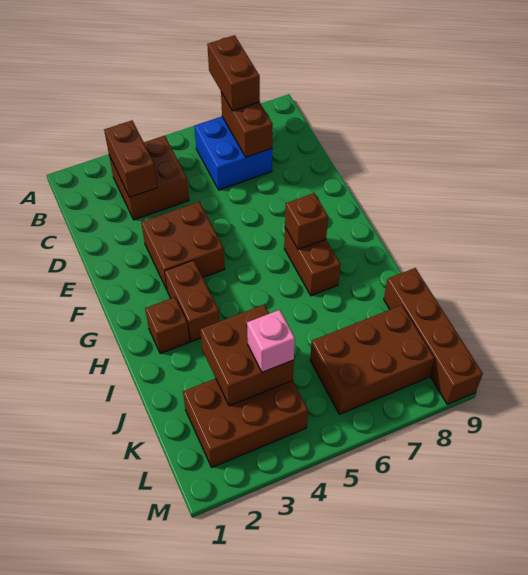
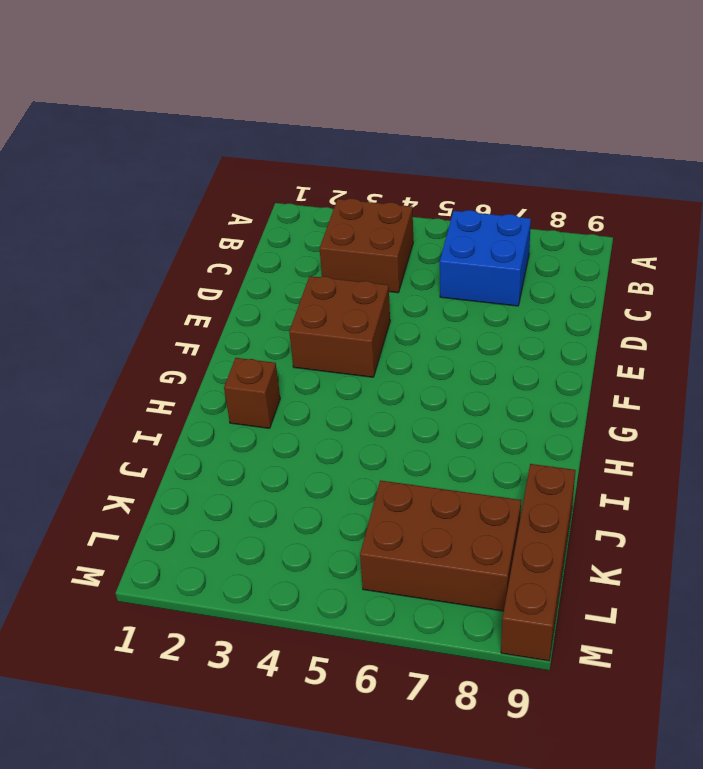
none -> brown 1x2 brick [165,260,220,342]
none -> brown 1x2 brick [284,228,341,296]
none -> brown 2x3 brick [183,379,308,467]

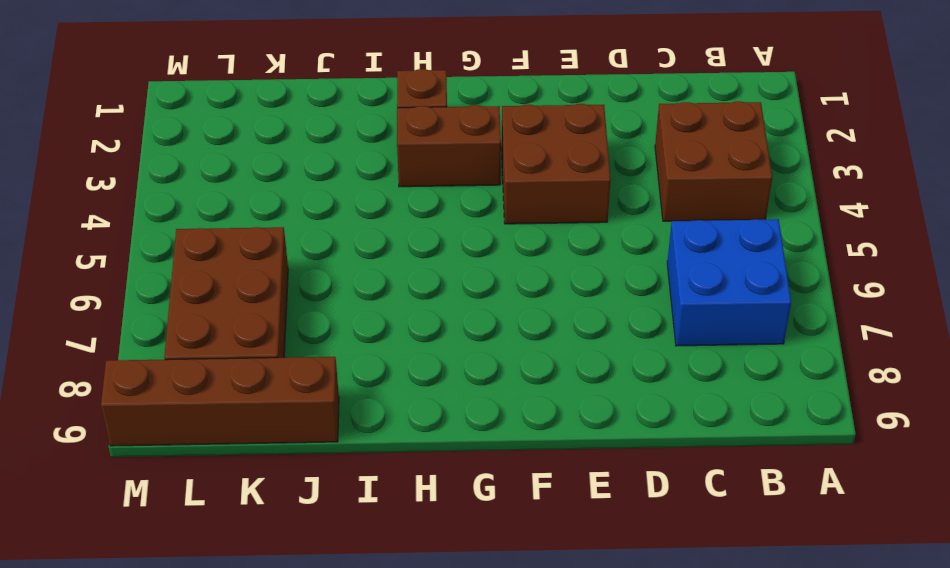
none -> brown 1x2 brick [284,228,341,296]
none -> brown 2x3 brick [183,379,308,467]
none -> brown 1x2 brick [104,121,158,197]

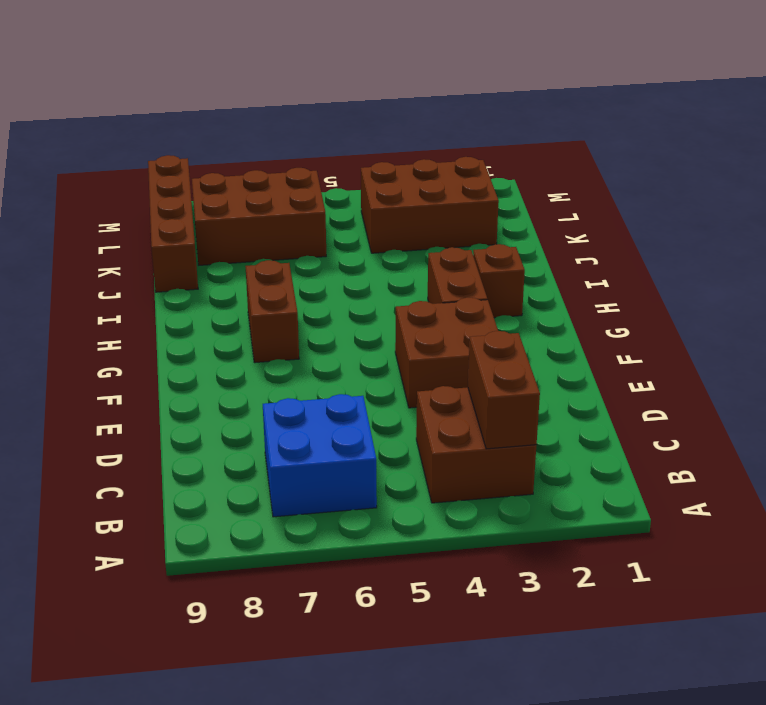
none -> brown 1x2 brick [221,92,273,157]
none -> brown 1x1 brick [285,193,328,249]
none -> brown 2x2 brick [200,305,294,406]

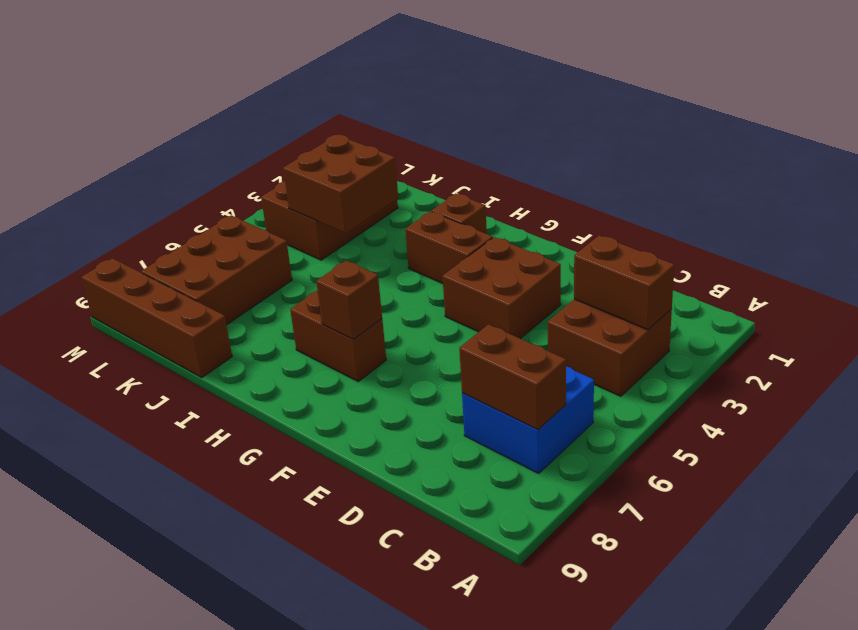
none -> brown 1x2 brick [207,35,260,111]
none -> pink 1x1 brick [247,310,295,372]

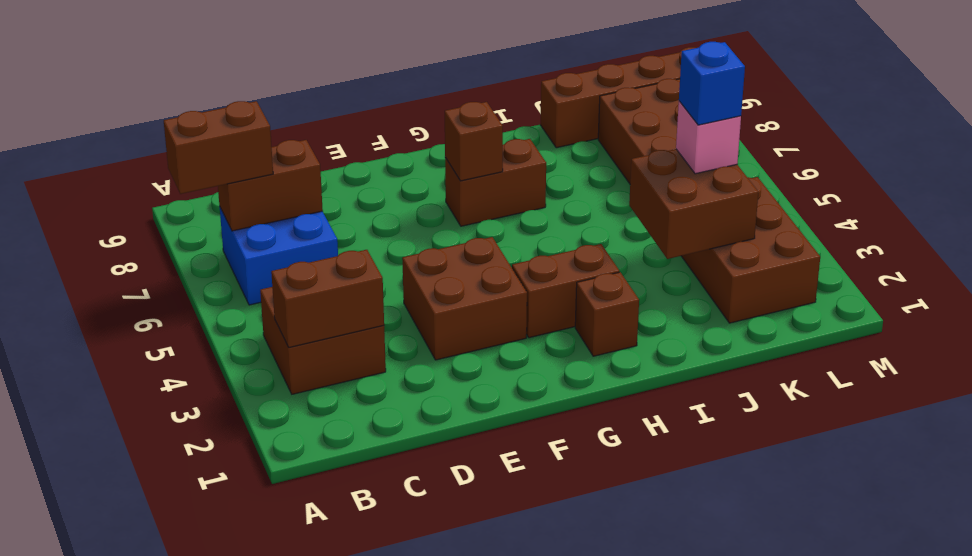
blue 1x1 brick [679,42,745,125] -> none

